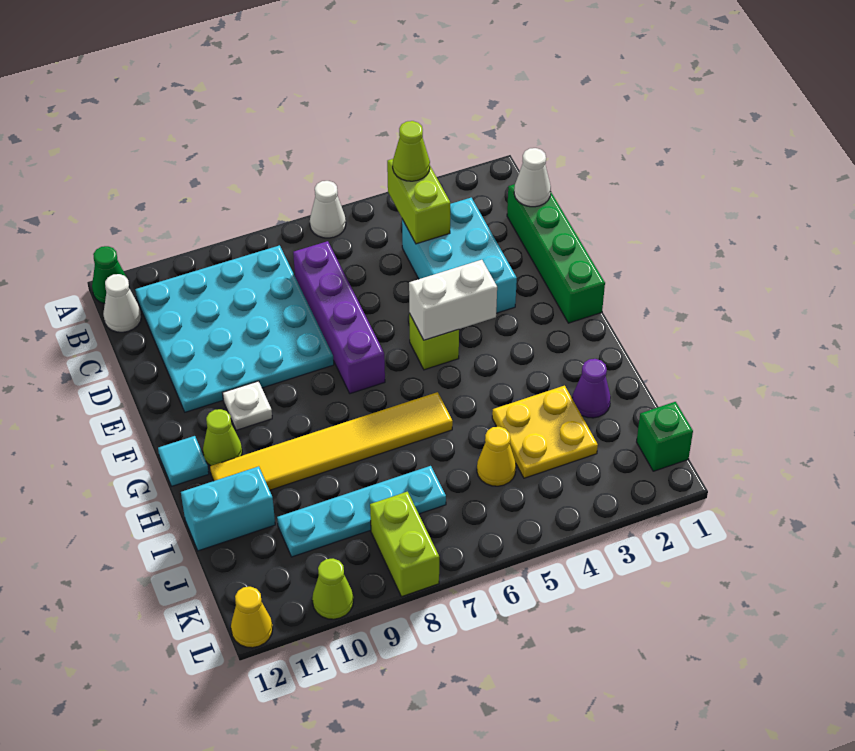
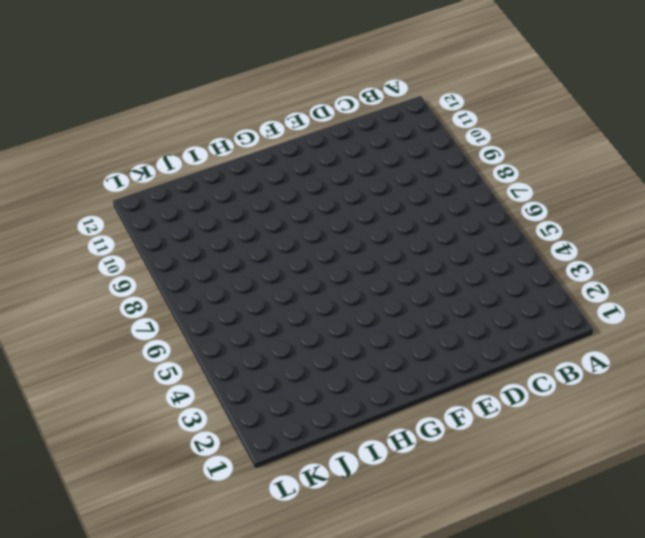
none -> white 1x1 cone [310,181,346,238]
none -> green 1x1 cone [92,246,127,304]
none -> cyan 4x4 plate [135,245,334,412]

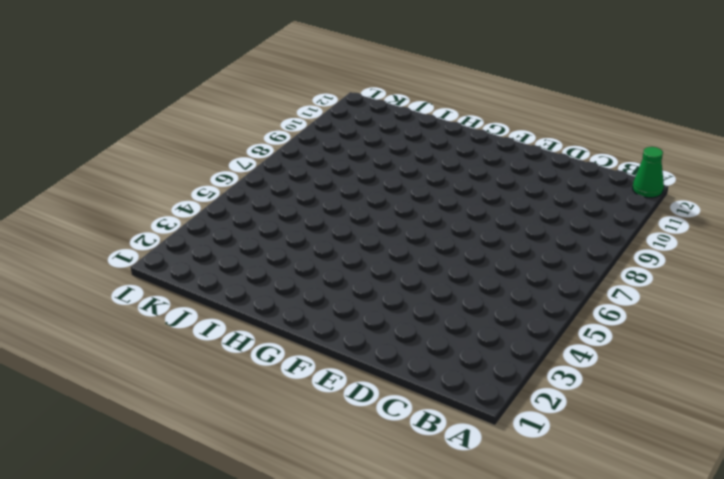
none -> white 1x1 cone [310,181,346,238]
none -> cyan 4x4 plate [135,245,334,412]
none -> white 1x1 cone [103,274,141,332]

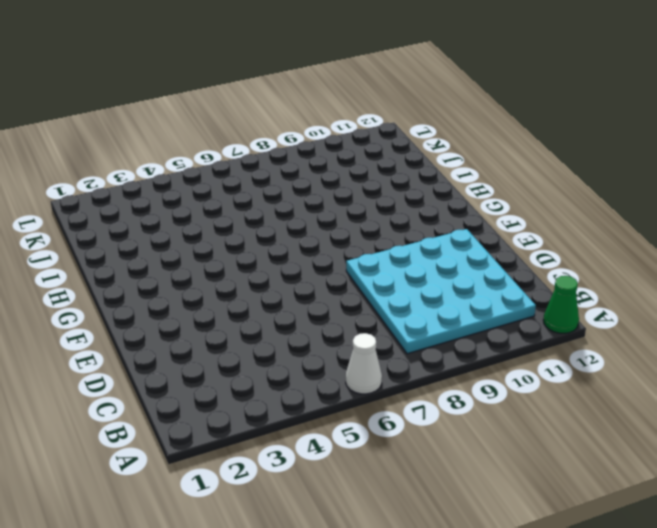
none -> white 1x1 cone [103,274,141,332]
none -> green 1x4 brick [507,184,605,323]
none -> cyan 2x3 brick [402,198,517,313]

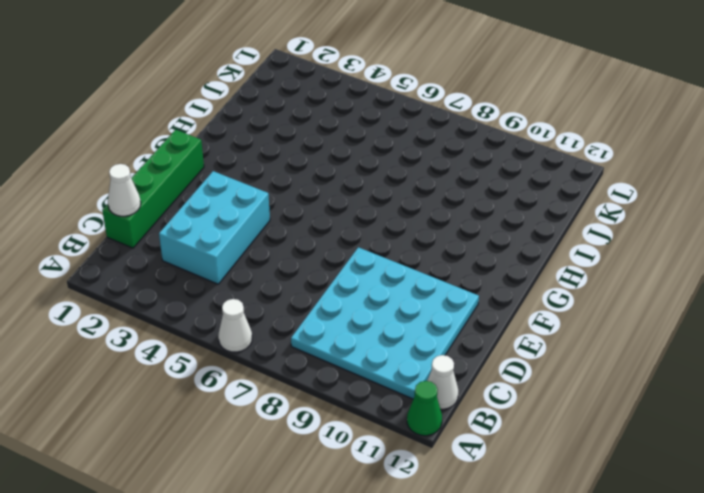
none -> purple 1x4 brick [293,241,385,394]
none -> lime 1x1 brick [409,313,459,370]
none -> white 1x1 plate [223,381,272,430]

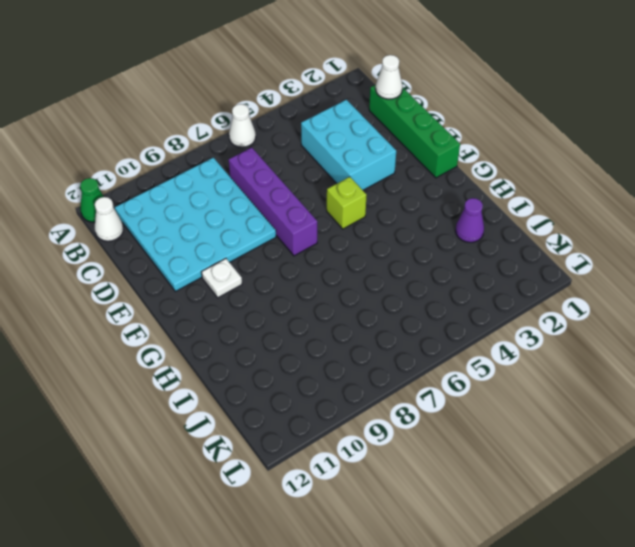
none -> lime 1x1 cone [203,409,242,466]
none -> cyan 1x1 tile [158,436,209,486]
none -> yellow 1x6 tile [210,392,453,490]

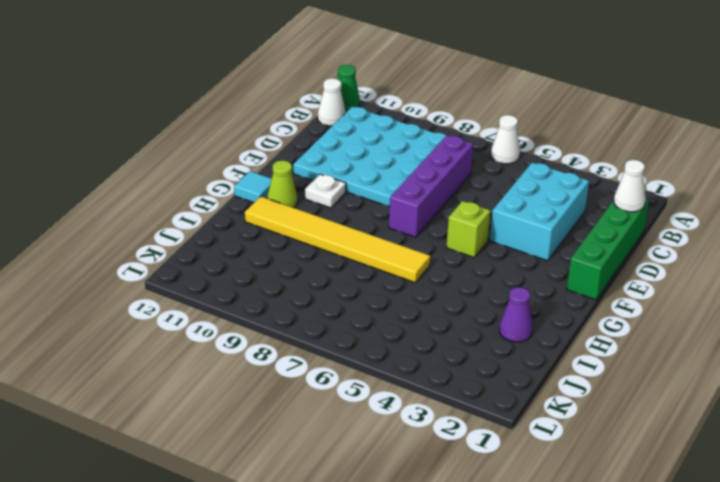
none -> yellow 2x2 plate [492,386,598,478]
none -> cyan 1x2 brick [181,466,275,551]
none -> yellow 1x1 cone [477,427,516,486]

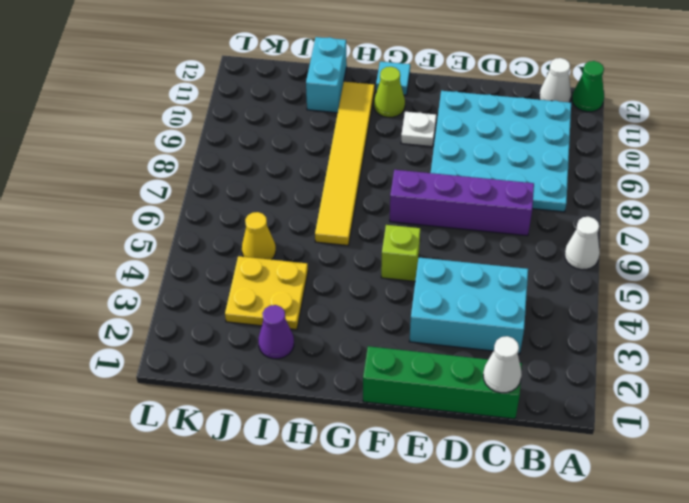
none -> cyan 1x4 plate [277,466,446,557]
none -> green 1x1 brick [637,402,693,471]
none -> lime 1x2 brick [370,492,439,597]

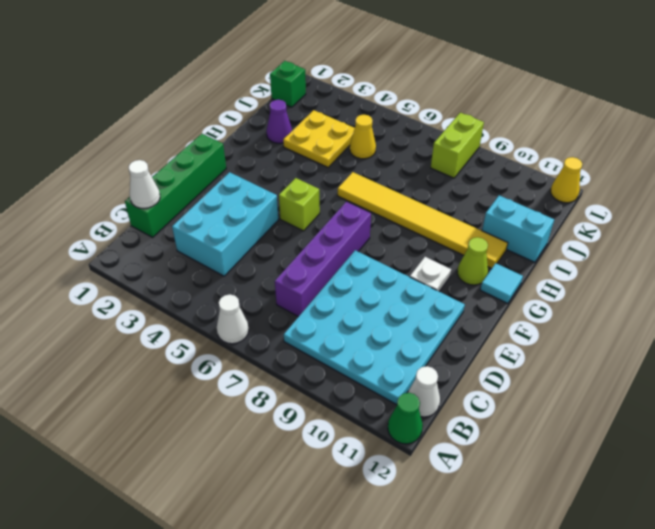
none -> cyan 1x4 plate [277,466,446,557]
none -> lime 1x1 cone [312,559,353,619]
none -> lime 1x2 brick [387,159,450,244]

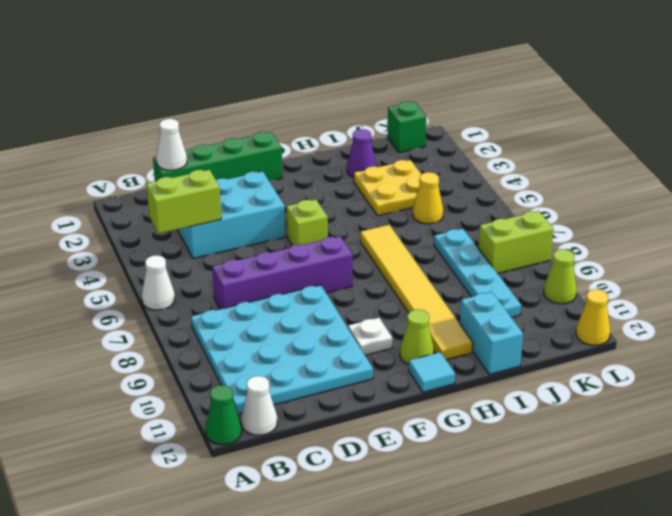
none -> white 1x2 brick [409,260,497,340]
none -> lime 1x1 cone [393,121,430,181]

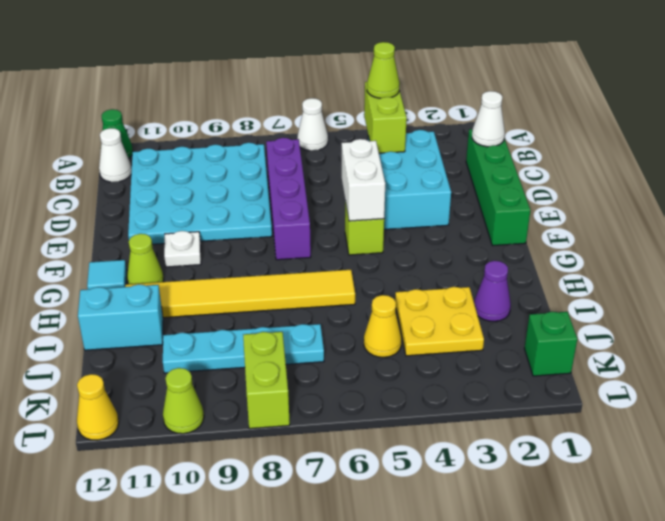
white 1x2 brick [342,139,385,221] -> white 1x2 brick turned to [409,260,497,340]

